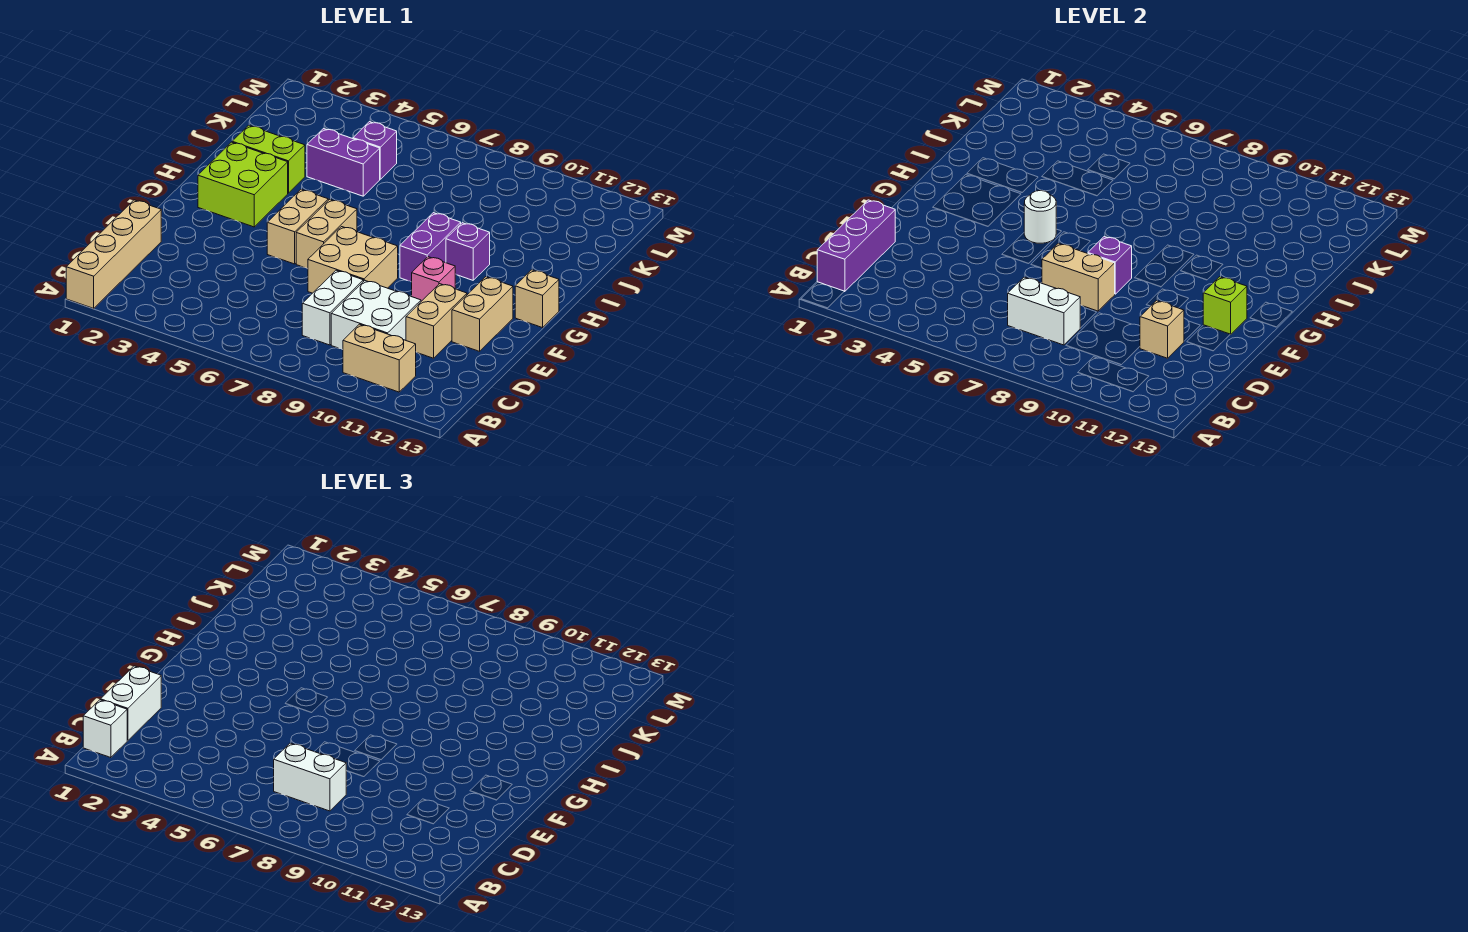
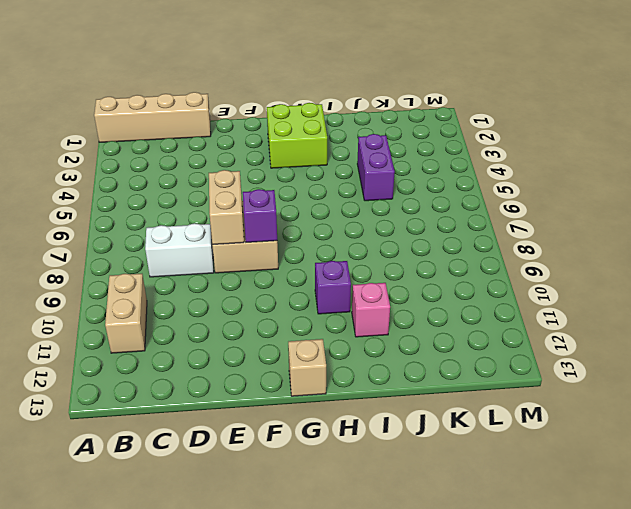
pink 1x1 brick [352,283,390,337] -> pink 1x1 brick moved to [412,257,455,301]
none -> white 2x2 brick [331,281,421,350]
none -> tan 1x2 brick [406,284,467,358]
none -> tan 1x2 brick [452,277,513,351]

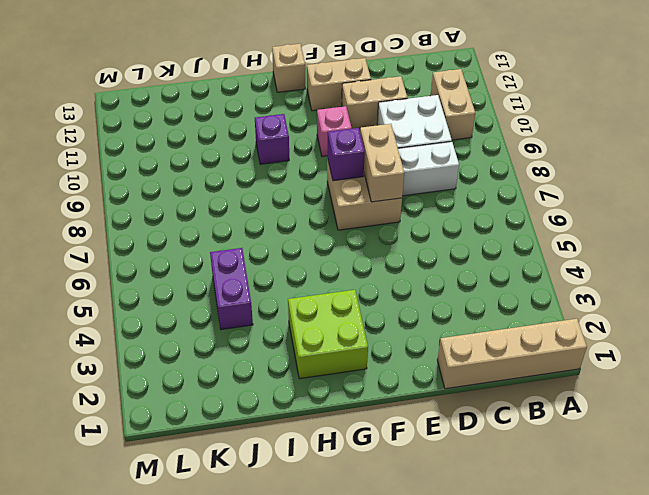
none -> tan 1x2 brick [267,189,328,264]
none -> tan 1x2 brick [296,199,357,269]
none -> purple 1x2 brick [400,213,461,282]

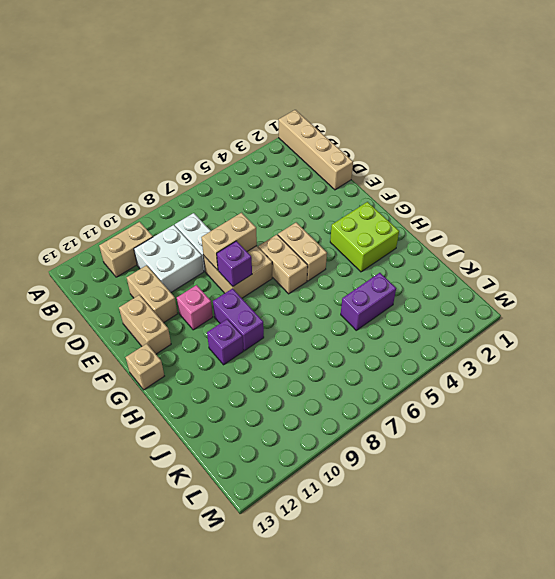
none -> lime 1x2 brick [232,125,305,193]
none -> purple 1x1 brick [353,122,397,179]
none -> purple 1x3 brick [817,200,895,292]

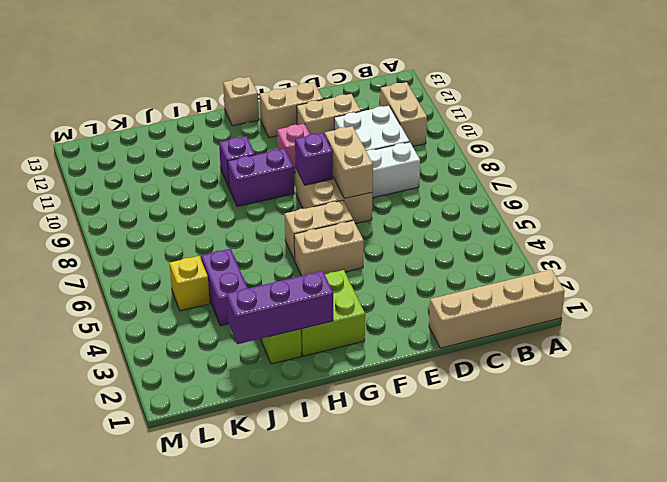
purple 1x3 brick [227,271,333,344] -> purple 1x3 brick moved to [817,200,895,292]
yellow 1x1 brick [169,256,210,311] -> purple 1x1 brick [353,122,397,179]
none -> white 1x2 brick [1008,277,1080,345]
none -> tan 1x1 brick [1140,301,1184,358]
none -> lime 1x1 brick [1203,277,1247,334]

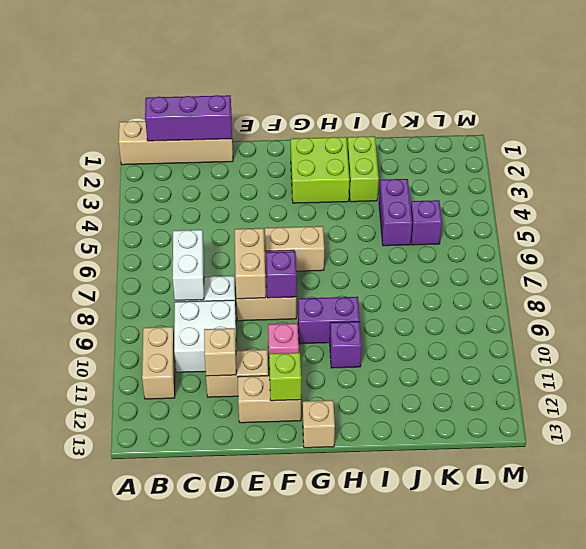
none -> tan 1x2 brick [267,189,328,264]
none -> white 1x1 round brick [1024,191,1056,243]
none -> white 1x1 brick [83,700,127,758]

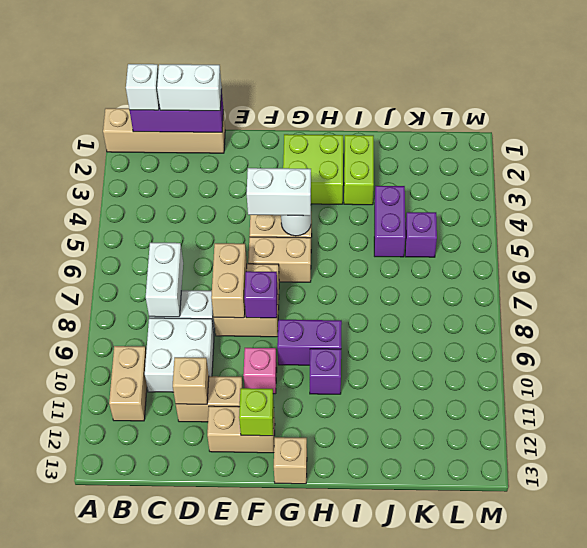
white 1x2 brick [247,168,311,216] -> white 1x2 brick turned to [274,743,346,811]

